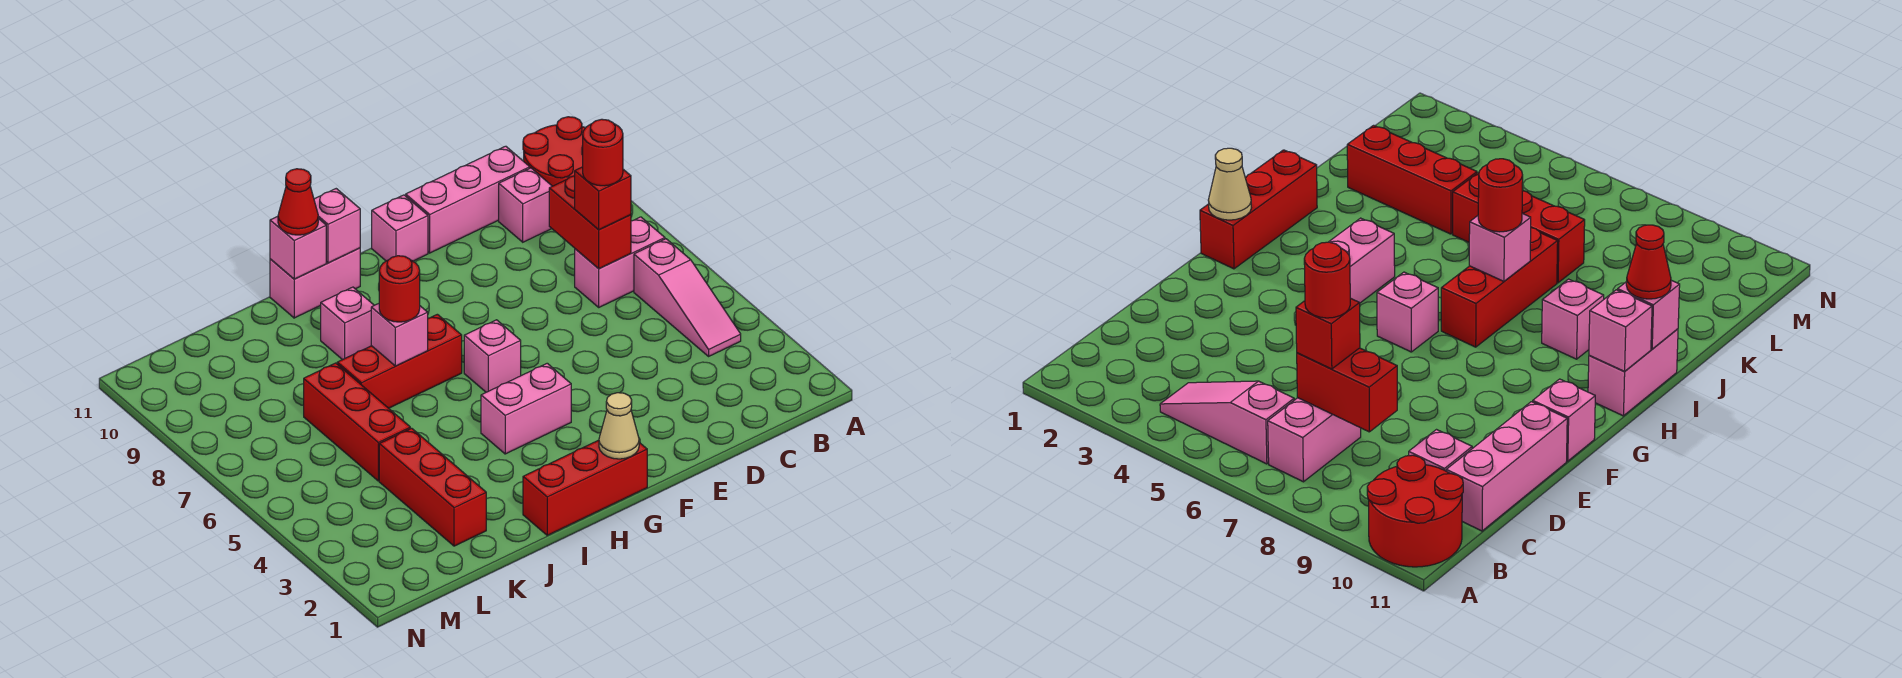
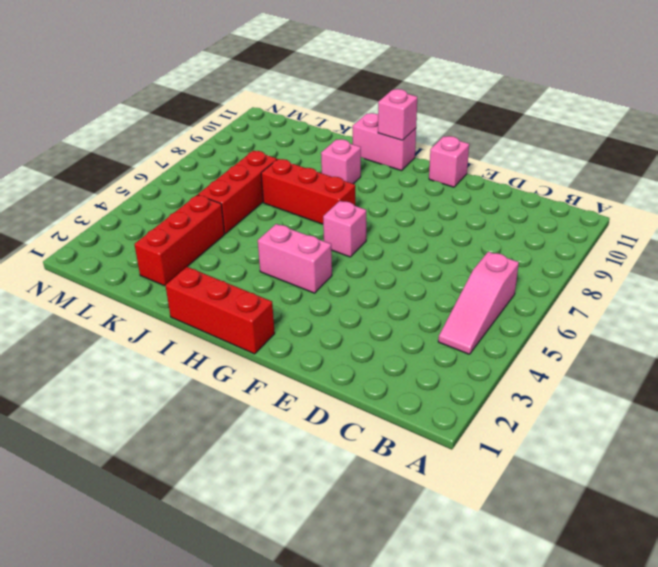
none -> red 2x2 round brick [523,117,585,186]
none -> pink 1x2 brick [575,217,665,307]
none -> pink 1x1 brick [499,168,552,242]

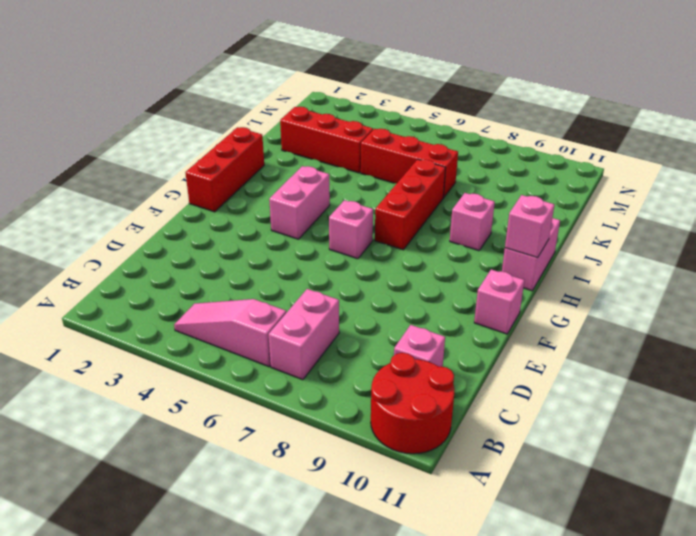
none -> pink 1x3 brick [406,146,530,253]
none -> red 1x2 brick [549,176,631,269]
none -> tan 1x1 cone [599,393,640,459]

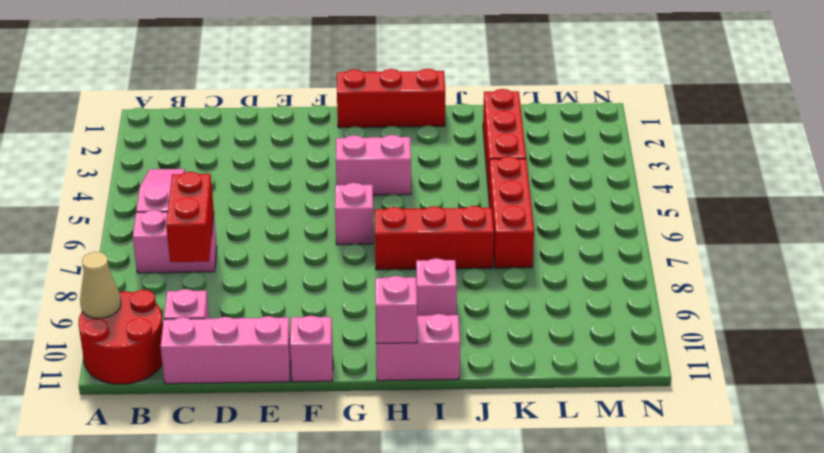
tan 1x1 cone [80,252,121,318] -> tan 1x1 cone moved to [599,393,640,459]
none -> pink 1x1 brick [371,304,428,366]
none -> pink 1x1 brick [270,216,326,279]
none -> red 1x1 brick [575,167,631,230]

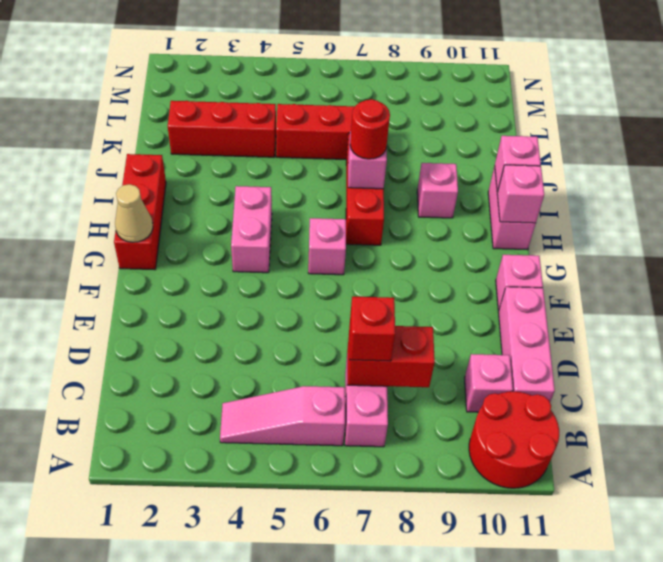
none -> red 1x1 cone [278,169,318,235]
none -> red 1x1 round brick [583,119,623,186]

